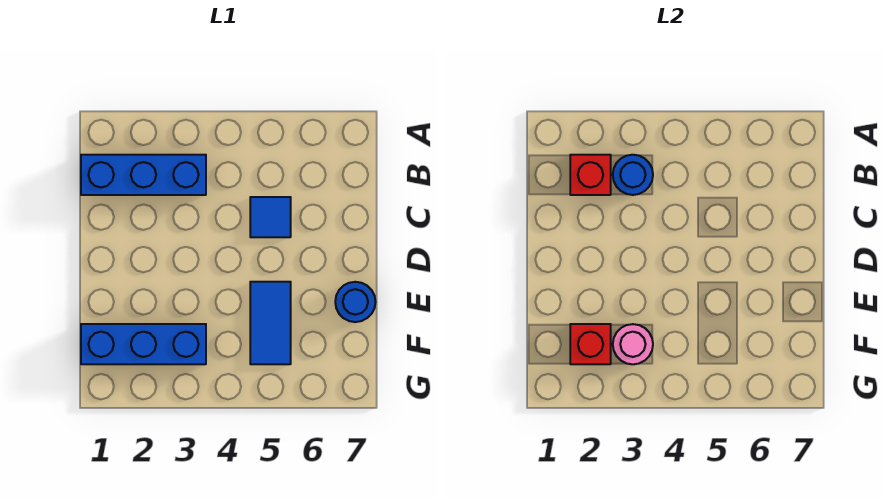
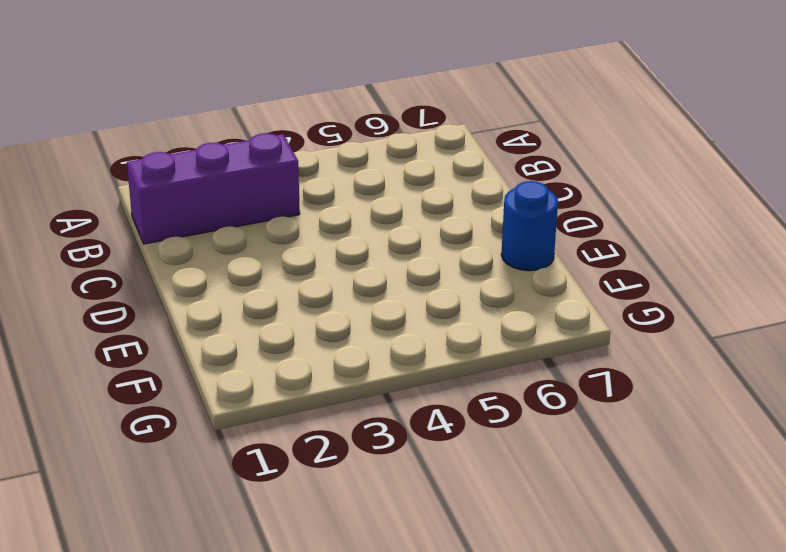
purple 1x3 brick [127,133,300,244] -> blue 1x3 brick [81,155,206,195]
none -> blue 1x1 tile [250,197,291,237]
none -> blue 1x2 tile [250,282,291,364]

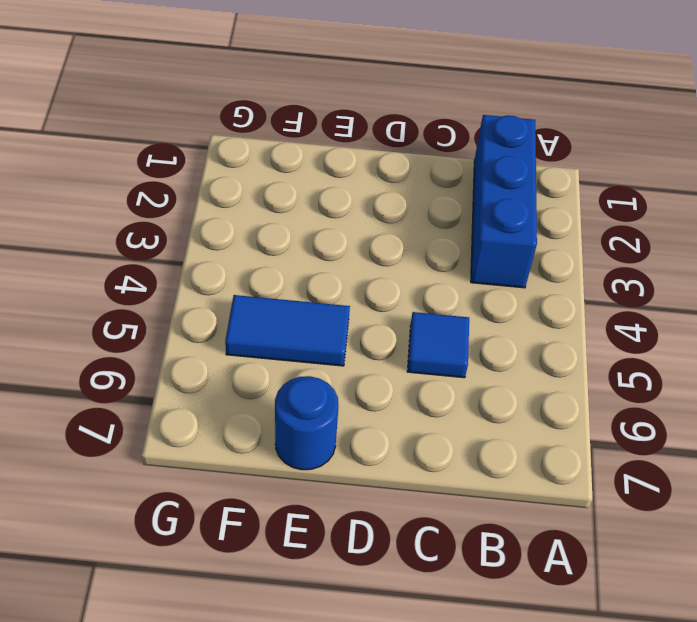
none -> blue 1x3 brick [81,324,206,364]
none -> red 1x1 brick [570,155,611,195]

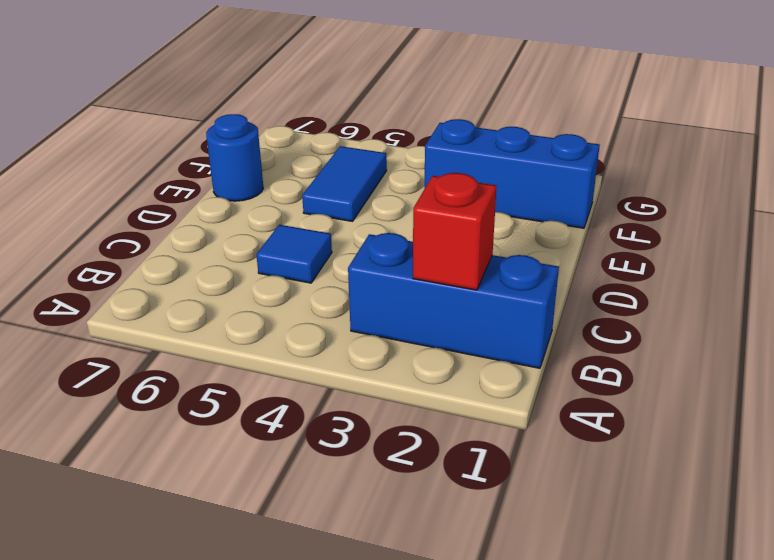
none -> blue 1x1 round brick [613,155,653,195]
none -> red 1x1 brick [570,324,611,364]

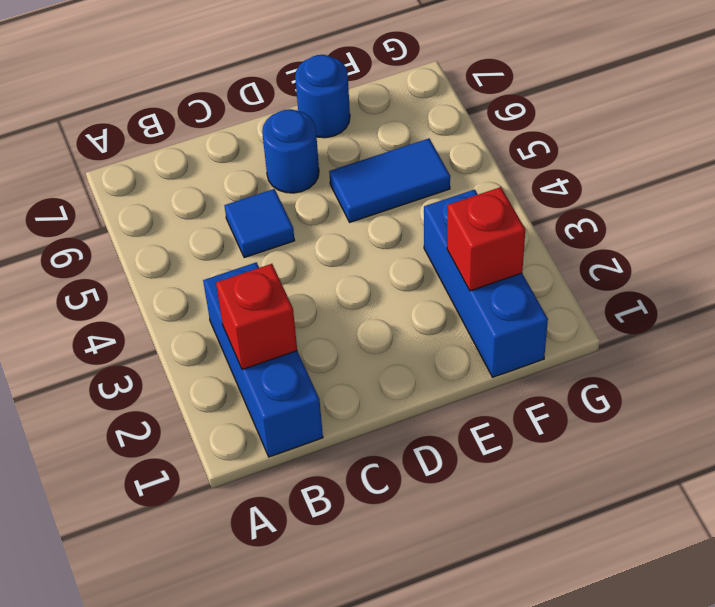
blue 1x1 round brick [262,109,319,193] -> blue 1x1 round brick moved to [613,155,653,195]
none -> pink 1x1 round brick [613,324,653,364]

